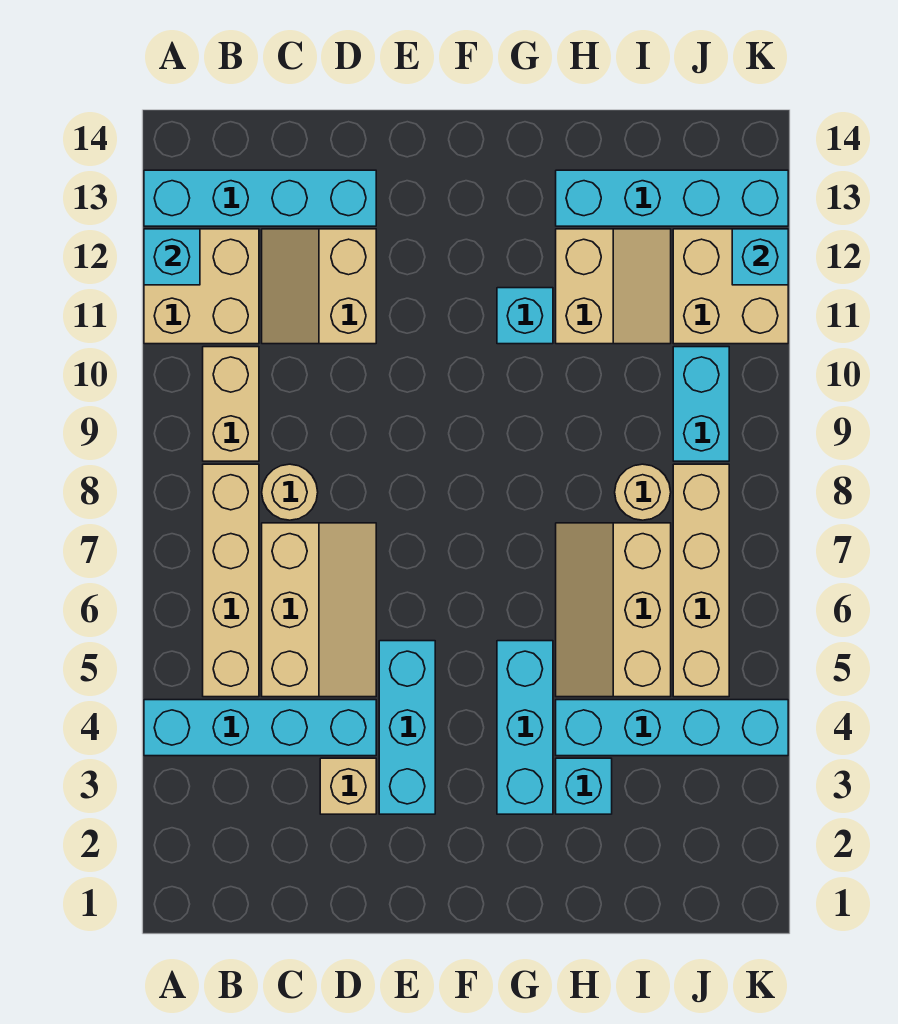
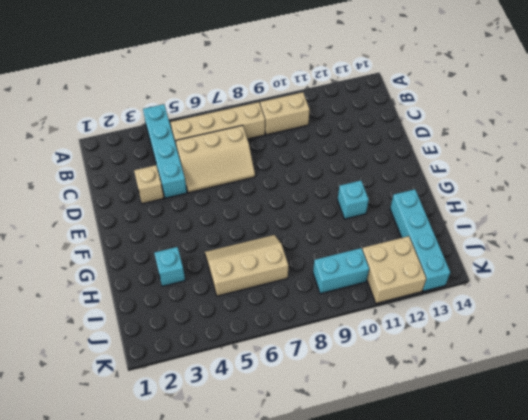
none -> tan 2x2 brick [144,229,259,344]
none -> cyan 1x4 brick [144,170,376,226]
none -> tan 1x1 round brick [262,464,318,520]

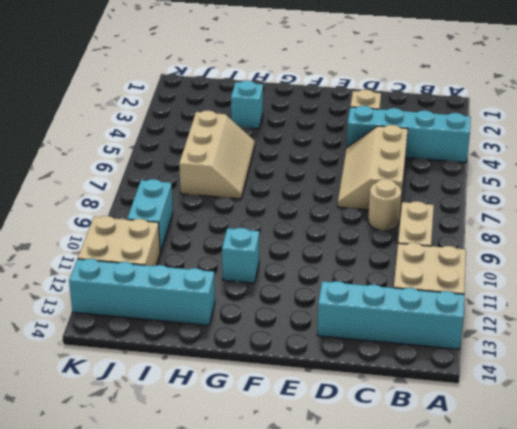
none -> tan 1x4 brick [203,464,259,697]
none -> tan 2x2 slope [262,229,376,344]
none -> cyan 1x3 brick [379,641,435,814]

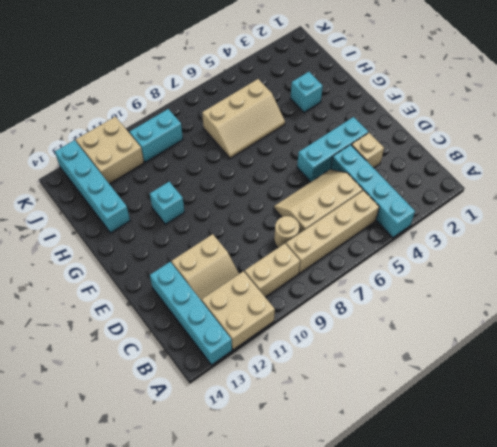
none -> cyan 1x3 brick [497,641,553,814]
none -> cyan 1x4 brick [556,700,788,756]
none -> tan 2x2 slope [556,229,671,344]

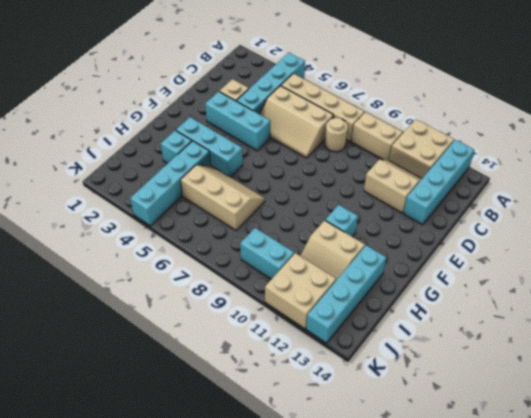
none -> tan 1x1 round brick [615,464,671,520]
none -> tan 1x4 brick [673,464,729,697]
none -> cyan 1x1 brick [144,229,200,285]

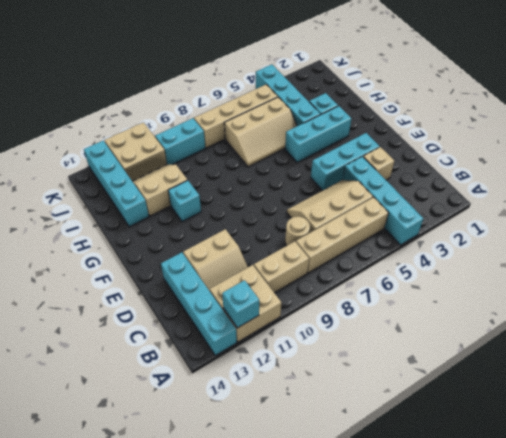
none -> tan 1x1 round brick [615,464,671,520]
none -> cyan 1x1 brick [732,229,788,285]

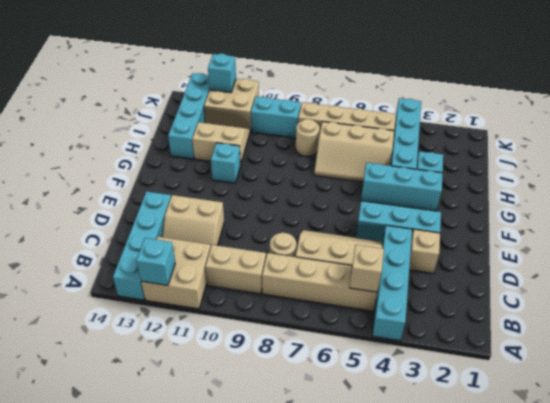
tan 1x1 brick [349,245,384,292] -> none

